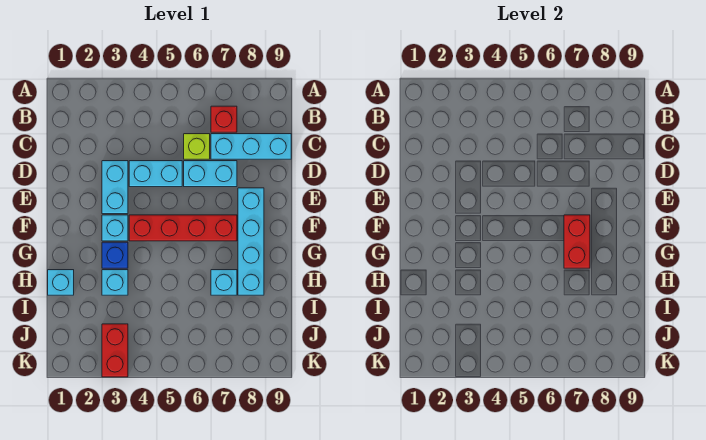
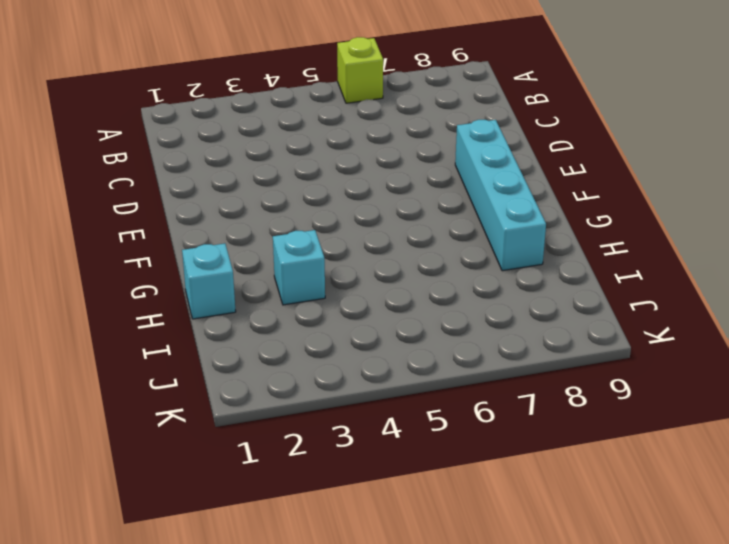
lime 1x1 brick [337,37,383,103] -> lime 1x1 brick moved to [184,134,210,159]
none -> red 1x1 brick [211,106,237,132]
none -> cyan 1x3 brick [211,134,291,159]
none -> cyan 1x2 brick [102,161,128,214]

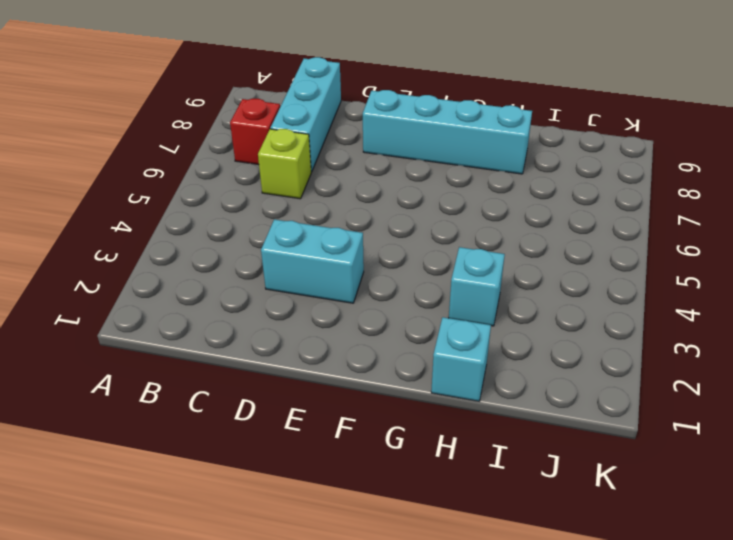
none -> cyan 1x2 brick [129,161,182,187]
none -> cyan 1x2 brick [184,161,237,187]
none -> cyan 1x1 brick [102,215,128,241]

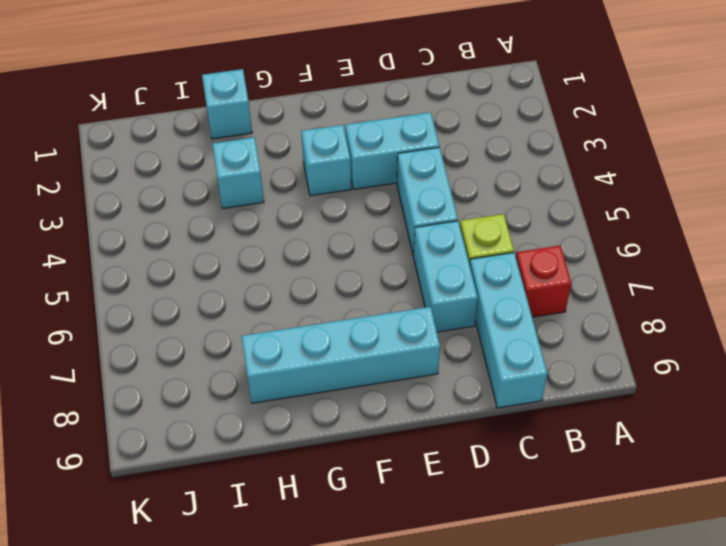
none -> red 1x4 brick [129,215,237,241]
none -> blue 1x1 brick [102,242,128,268]
none -> cyan 1x1 brick [211,270,237,295]

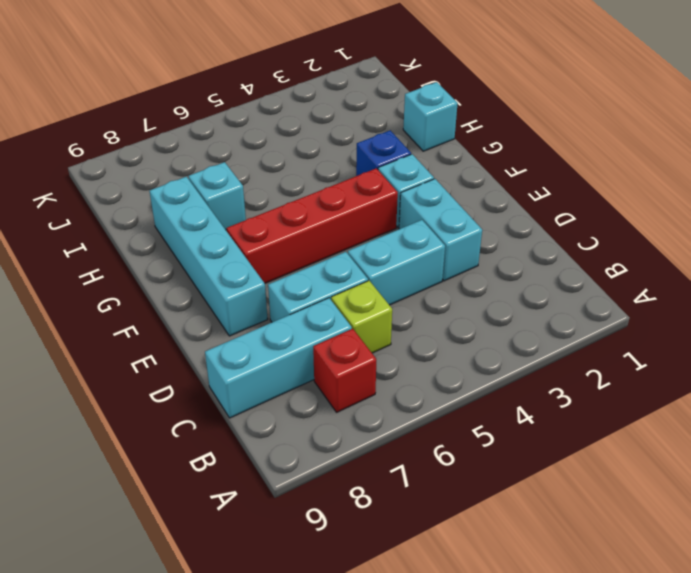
none -> cyan 1x1 brick [102,270,128,295]
none -> red 1x2 brick [102,324,128,377]
none -> red 1x2 brick [564,215,590,268]

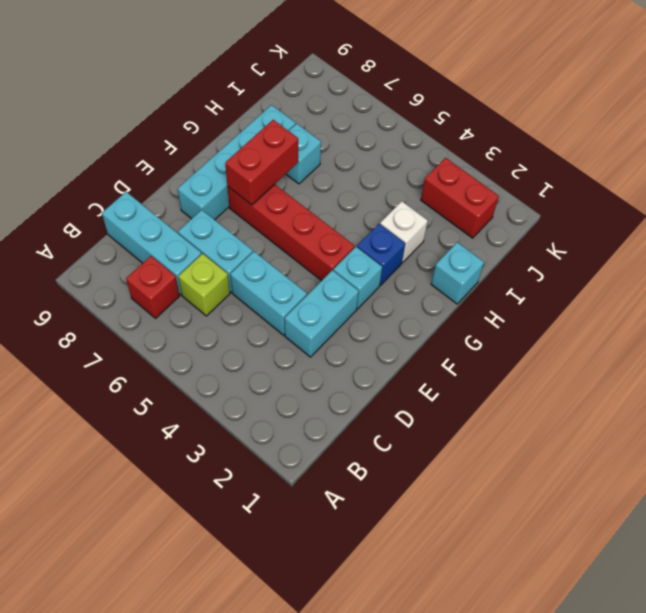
white 1x1 brick [380,201,428,263] -> cyan 1x1 brick [102,270,128,295]
red 1x2 brick [421,158,499,238] -> red 1x2 brick turned to [102,324,128,377]

